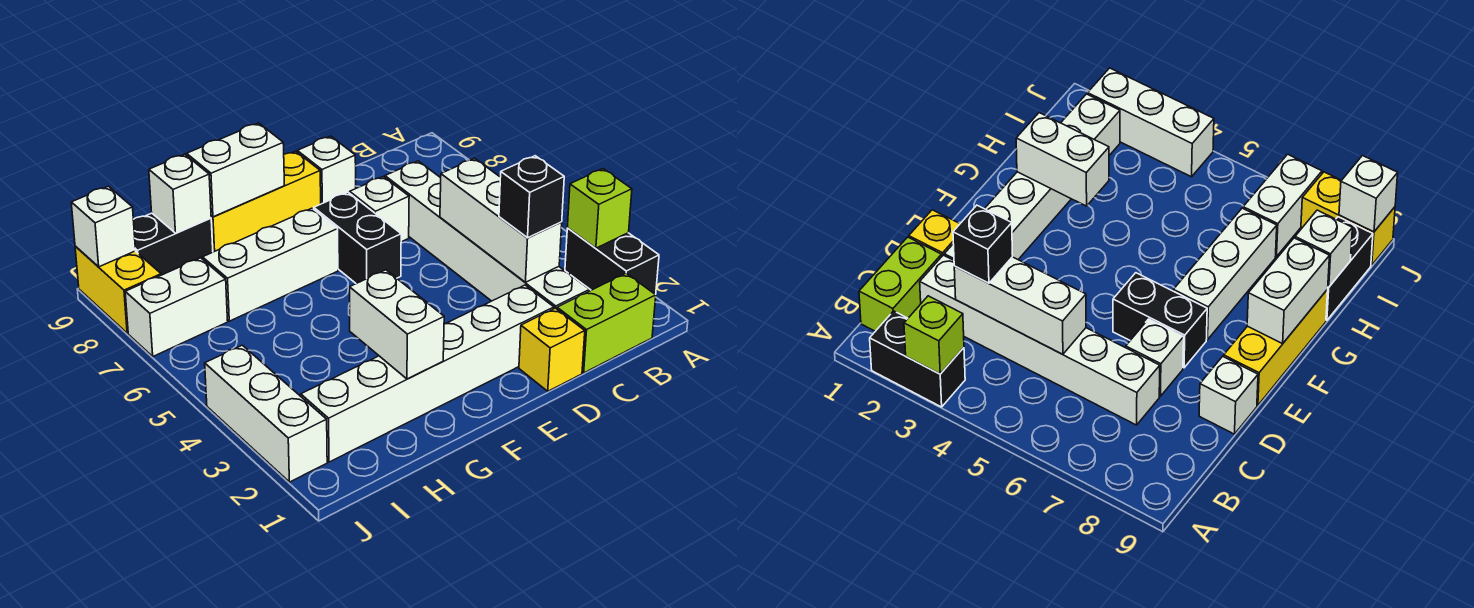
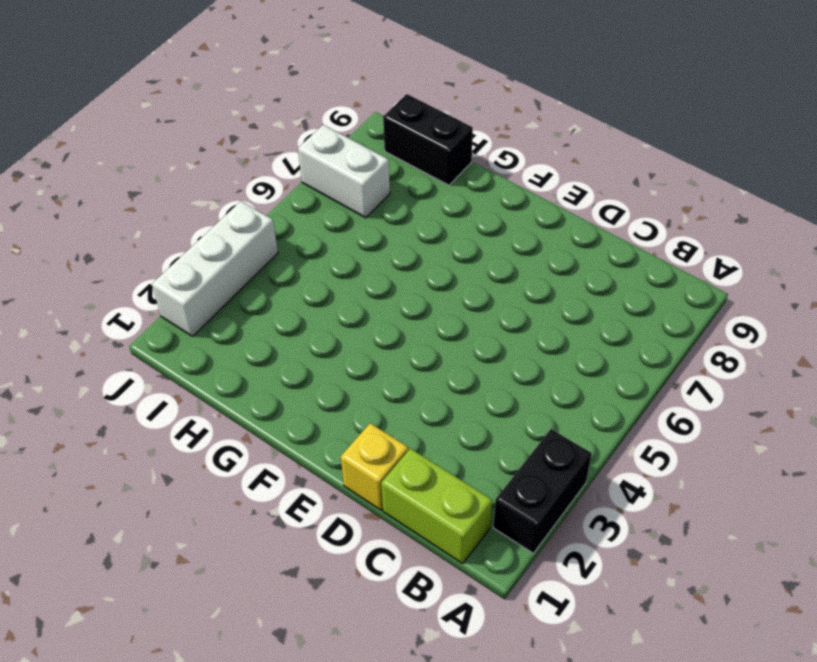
none -> white 1x6 brick [385,161,590,309]
none -> white 1x6 brick [301,285,554,462]
none -> white 1x1 brick [350,176,409,242]

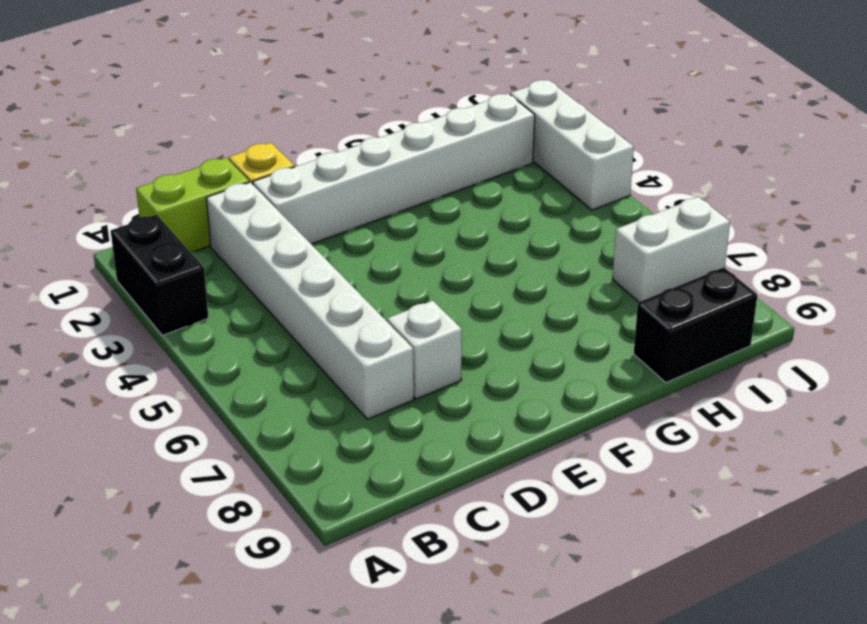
none -> white 1x1 brick [297,136,356,204]
none -> black 1x2 brick [314,192,401,284]
none -> yellow 1x3 brick [211,151,321,252]

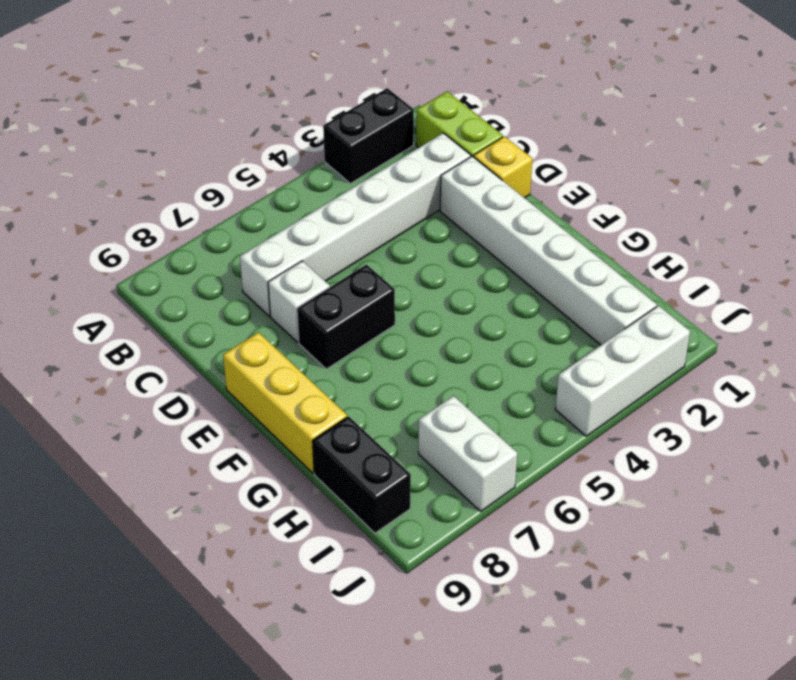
none -> white 1x1 brick [297,136,356,204]
none -> white 1x3 brick [203,208,338,321]
none -> yellow 1x2 brick [75,246,161,333]

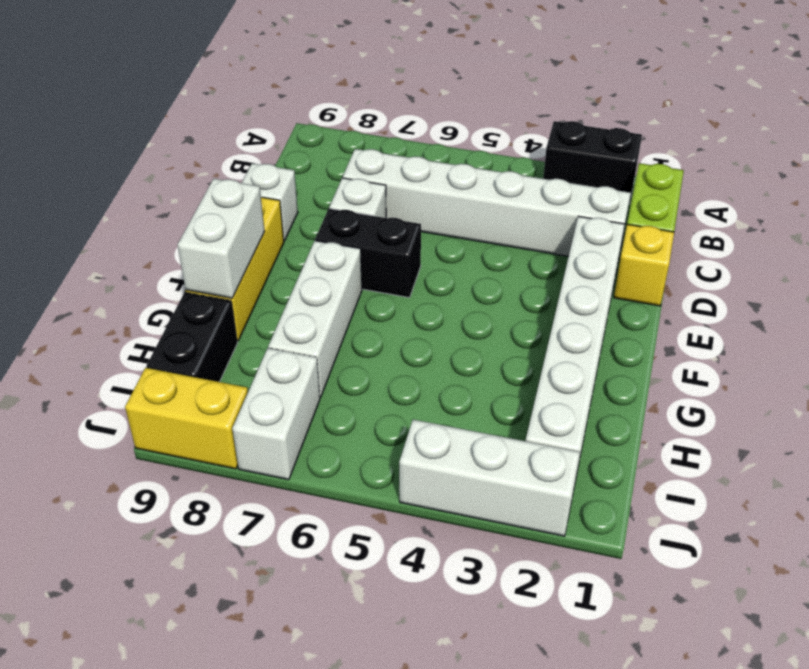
none -> lime 1x1 brick [567,169,632,248]
none -> white 1x3 brick [440,158,562,282]
none -> white 1x2 brick [350,270,444,379]

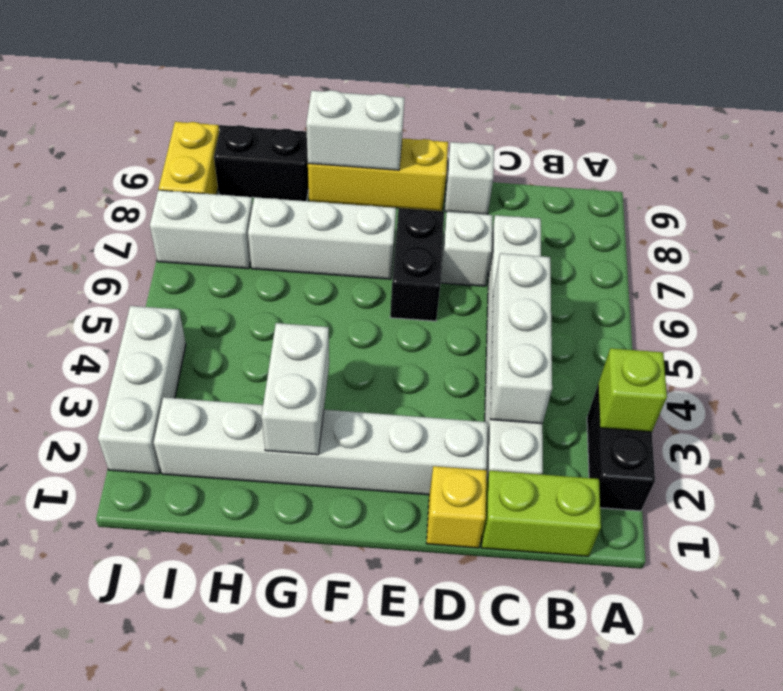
none -> white 1x1 brick [149,154,211,233]
none -> white 1x1 brick [71,186,136,267]
none -> black 1x1 brick [499,156,564,238]

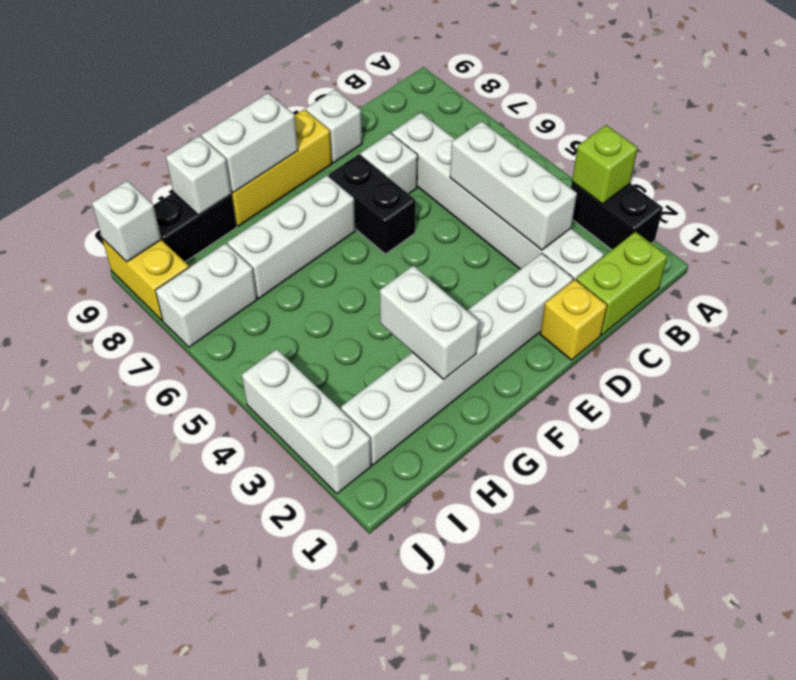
none -> black 1x1 brick [499,156,564,238]

